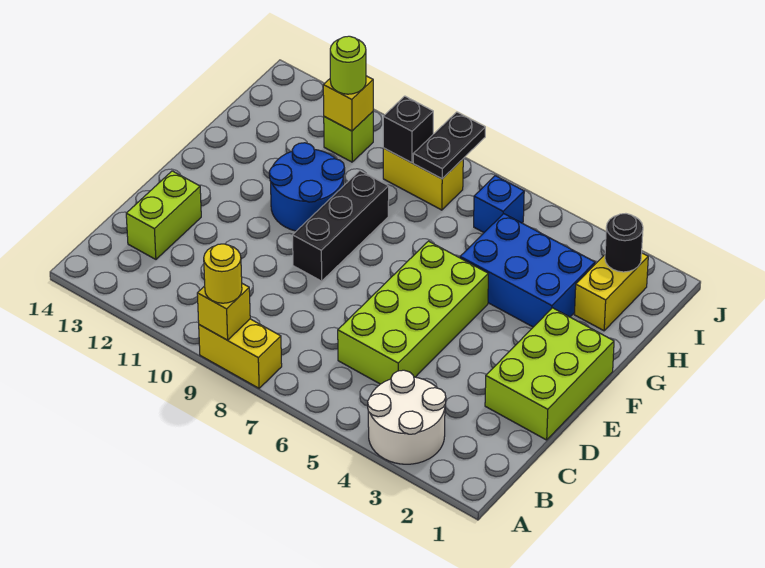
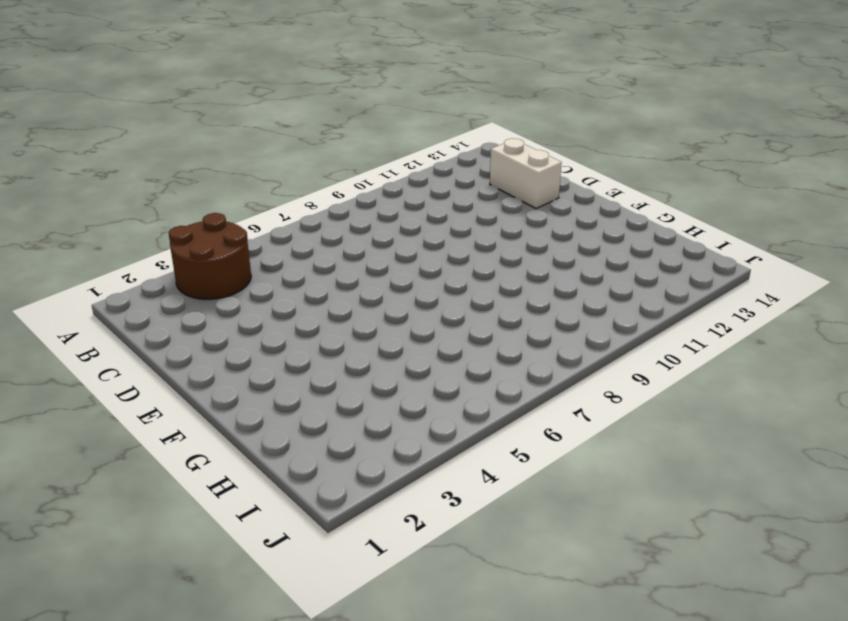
brown 2x2 round brick [169,213,251,299] -> white 2x2 round brick [368,370,446,464]
white 1x2 brick [490,138,562,209] -> lime 1x2 brick [126,171,201,259]
none -> yellow 1x2 brick [199,319,282,388]
none -> lime 2x4 brick [338,241,488,384]
none -> lime 2x3 brick [485,308,614,440]

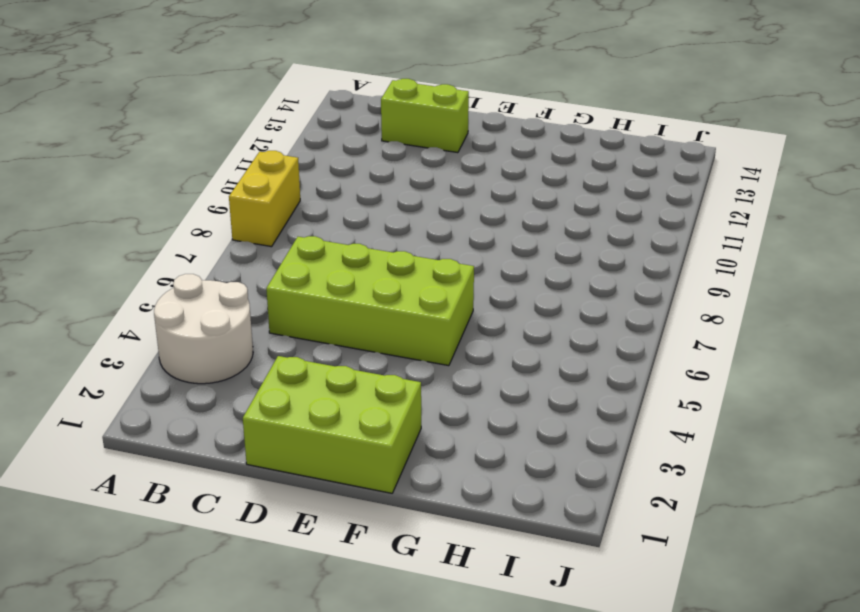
none -> black 1x3 brick [293,171,389,281]
none -> blue 2x2 round brick [269,143,345,231]
none -> blue 2x3 brick [460,214,595,327]

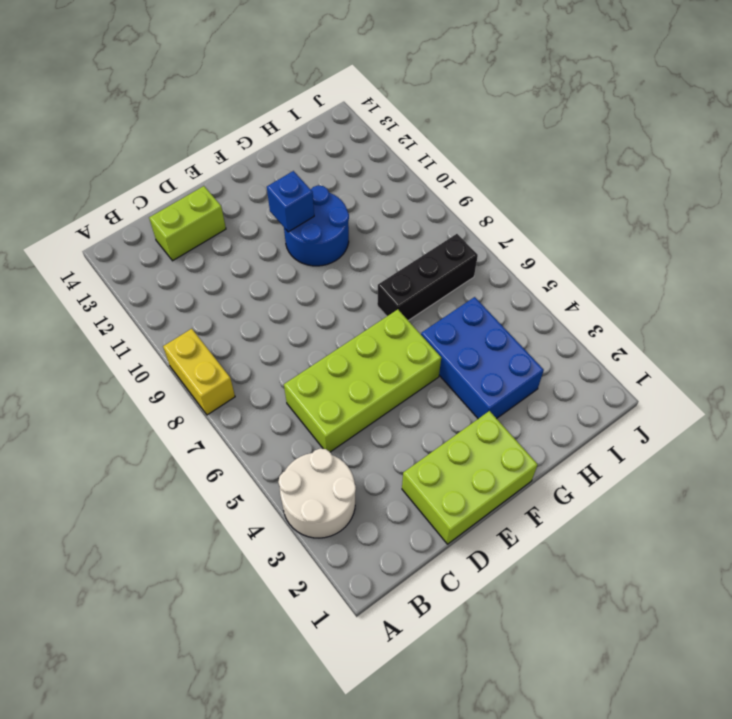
blue 1x1 brick [267,171,314,232] -> blue 1x1 brick moved to [474,176,524,232]
black 1x3 brick [377,234,478,321] -> black 1x3 brick moved to [293,171,389,281]
none -> yellow 1x2 brick [574,253,648,331]
none -> yellow 1x2 brick [383,148,463,210]
none -> lime 1x1 brick [324,112,373,162]

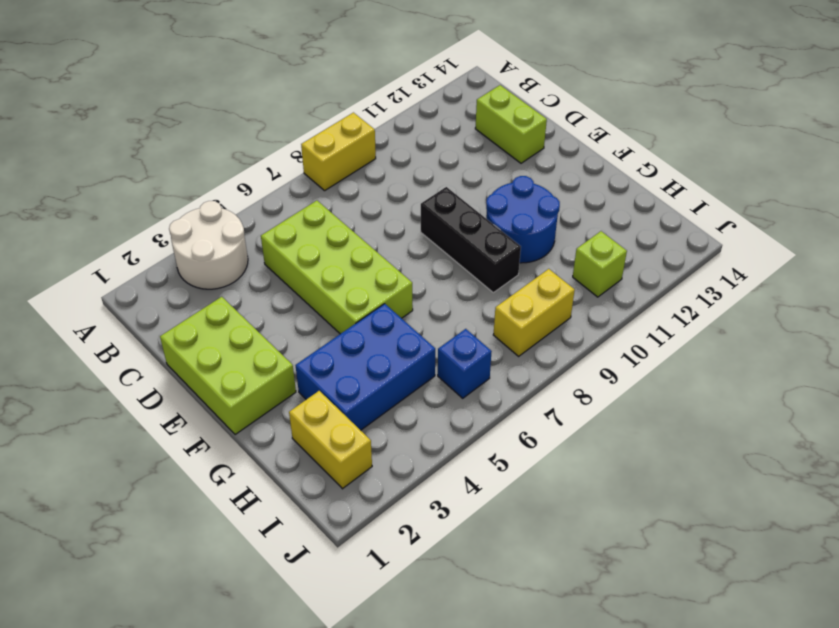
none -> yellow 1x1 brick [197,284,250,340]
none -> black 1x1 round brick [605,214,643,272]
none -> black 1x2 plate [413,112,485,179]

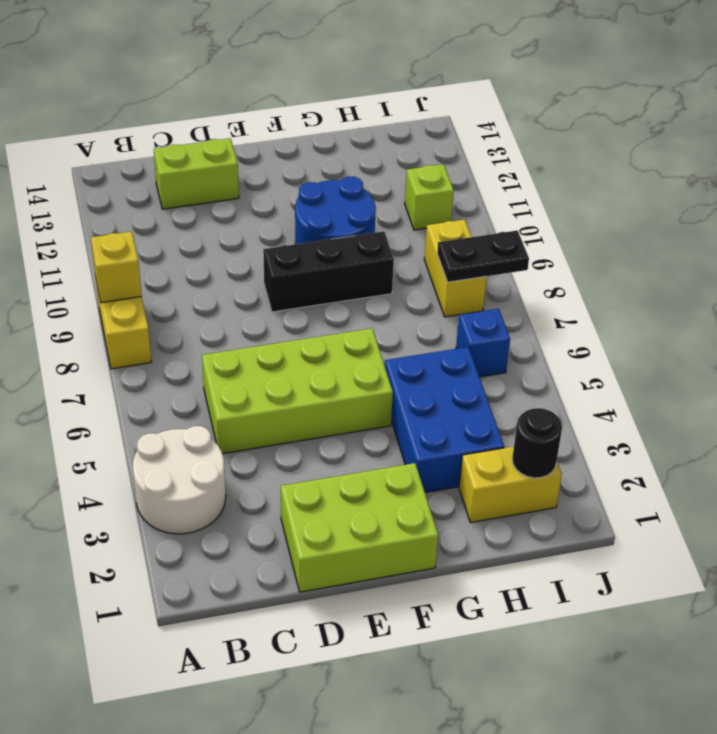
none -> black 1x1 brick [383,96,433,163]
none -> yellow 1x1 brick [323,76,373,131]
none -> yellow 1x1 round brick [204,244,242,303]

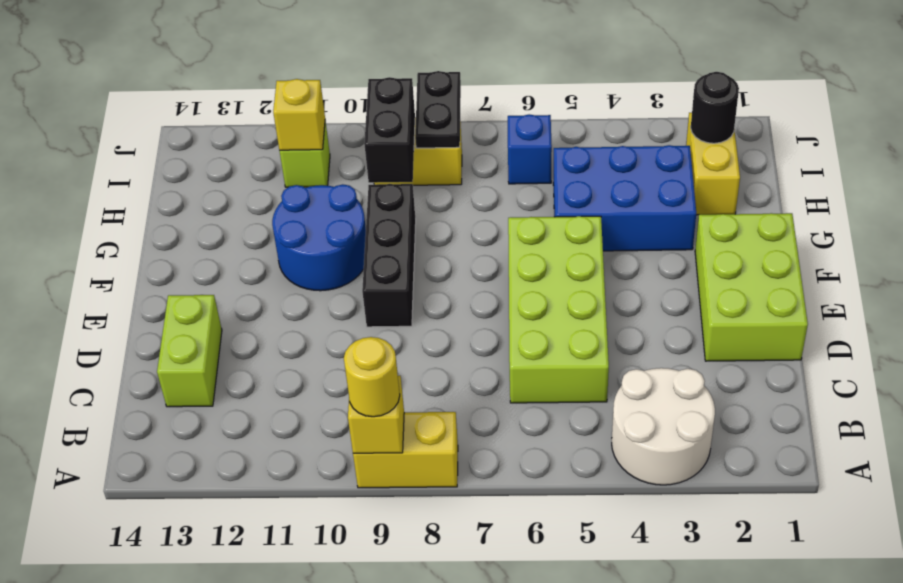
black 1x2 brick [364,77,415,183] -> black 1x1 brick [383,96,433,163]
none -> lime 1x1 round brick [330,36,366,94]

